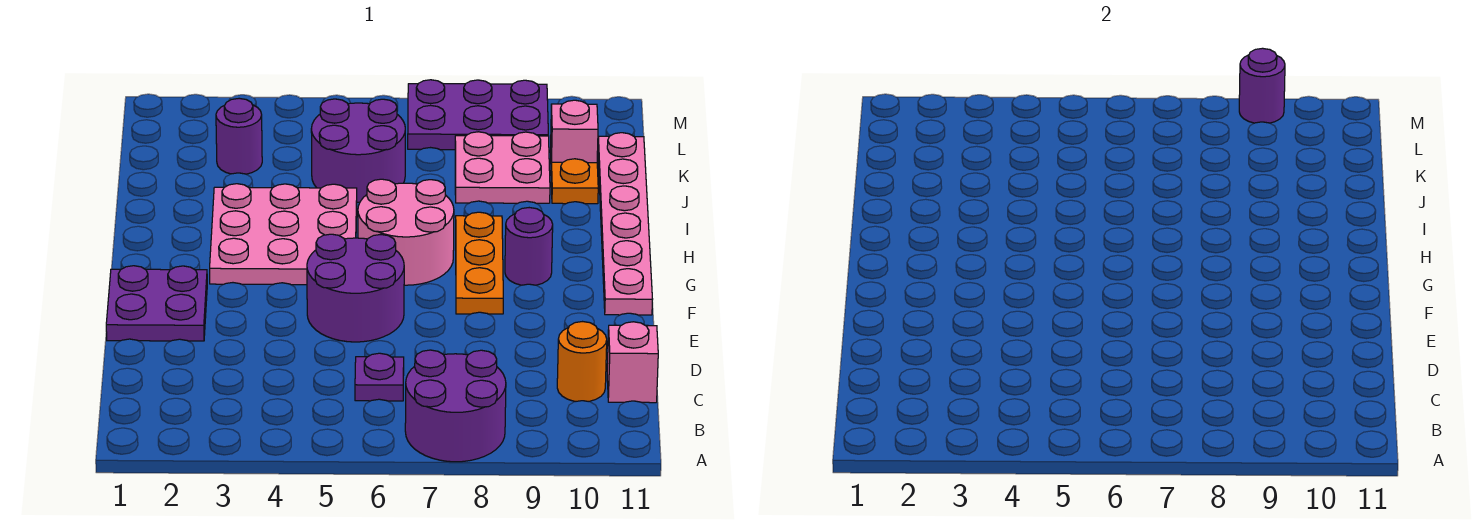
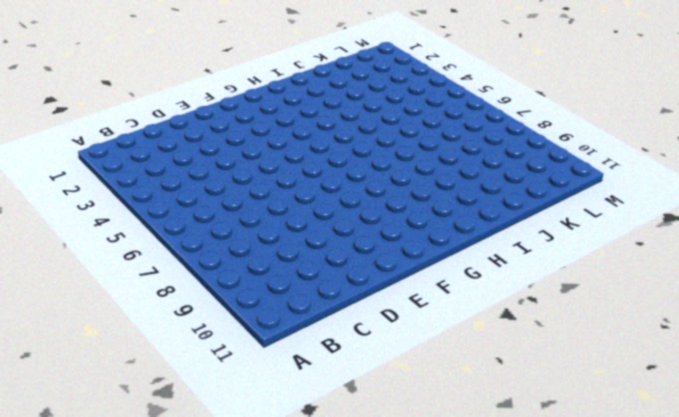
none -> purple 2x2 round brick [405,350,506,462]
none -> purple 1x1 plate [355,353,404,401]
none -> orange 1x1 round brick [557,322,607,402]

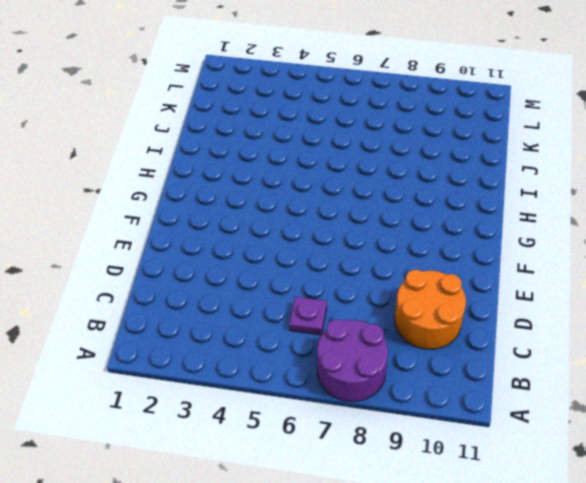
orange 2x2 round brick [395,270,466,349] -> orange 1x1 round brick [557,322,607,402]
none -> pink 1x1 brick [607,322,658,403]
none -> purple 2x2 plate [106,266,207,341]
none -> purple 2x2 round brick [307,234,404,342]

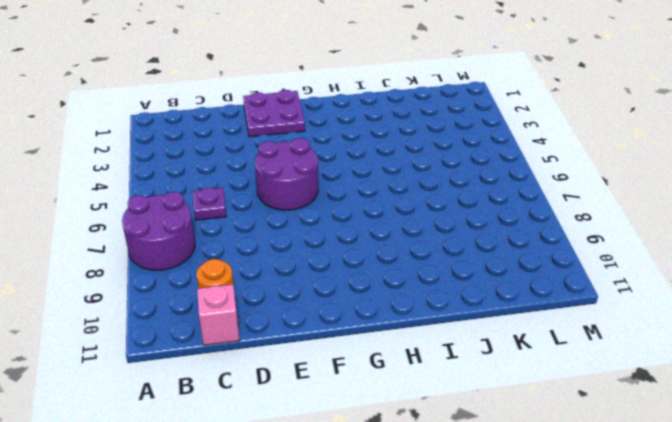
none -> orange 1x3 plate [456,212,503,314]
none -> pink 1x6 plate [598,133,653,315]
none -> pink 3x3 plate [210,184,357,285]

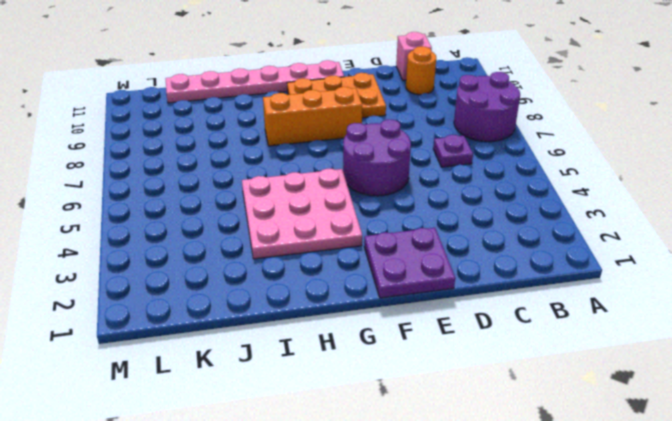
orange 2x3 plate [287,73,386,118] -> purple 1x1 round brick [505,208,553,285]
orange 1x3 brick [263,87,362,146] -> orange 1x3 plate [456,212,503,314]
none -> pink 2x2 round brick [358,179,454,285]
none -> purple 2x2 round brick [311,99,405,202]
none -> pink 2x2 plate [455,132,550,203]

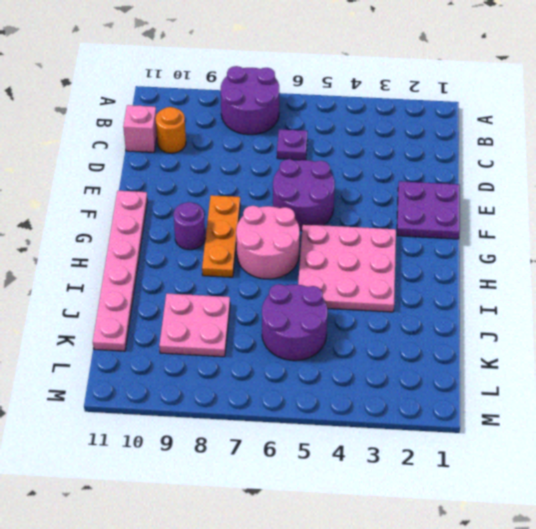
none -> orange 1x1 plate [551,159,598,204]
none -> purple 1x1 round brick [216,98,262,174]
none -> pink 1x1 brick [550,100,598,165]

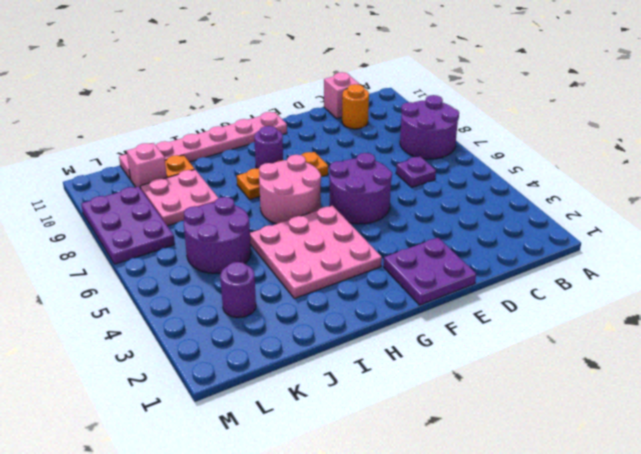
none -> purple 1x1 round brick [1239,48,1285,123]

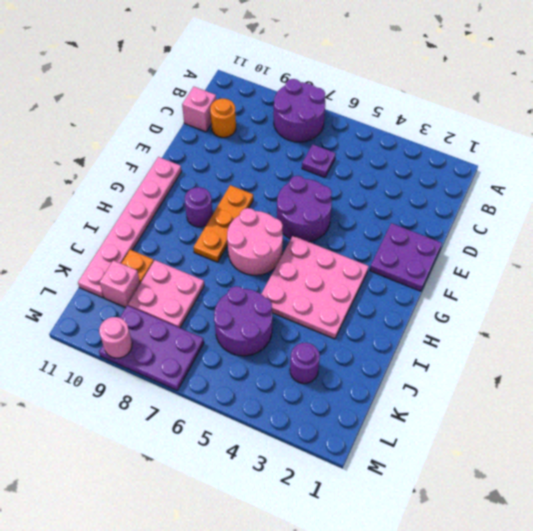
pink 1x1 round brick [99,317,132,358] -> purple 1x1 round brick [1239,48,1285,123]

